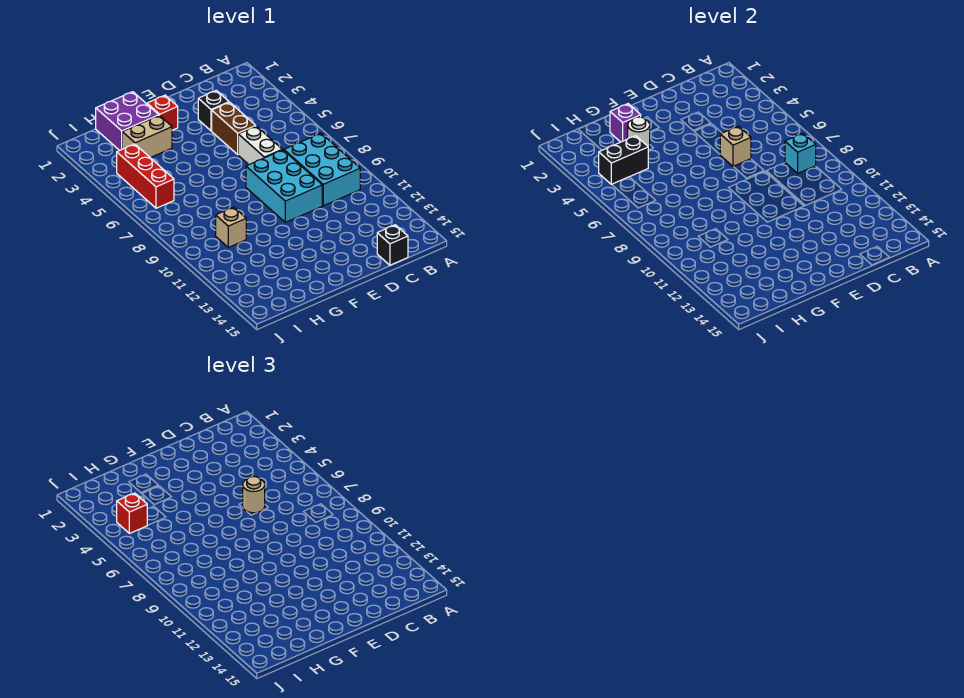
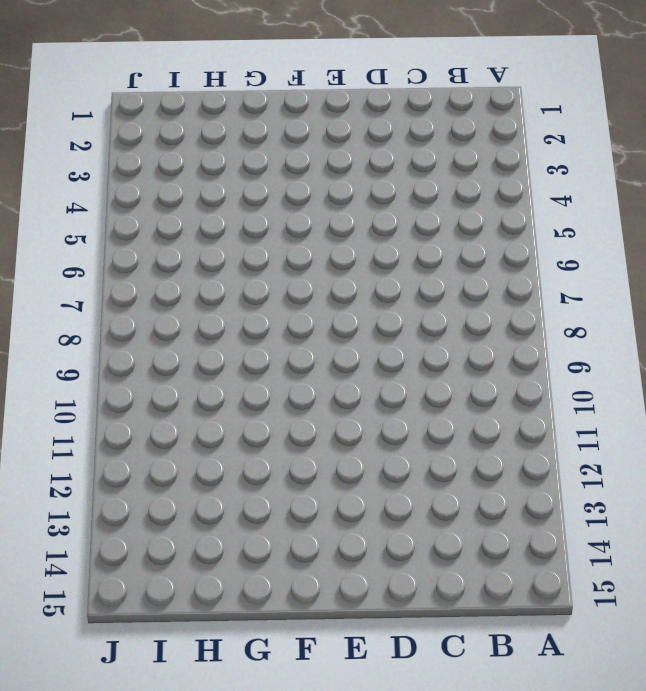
none -> cyan 2x3 brick [284,133,360,206]
none -> black 1x1 brick [377,225,408,265]
none -> black 1x1 brick [198,90,229,131]

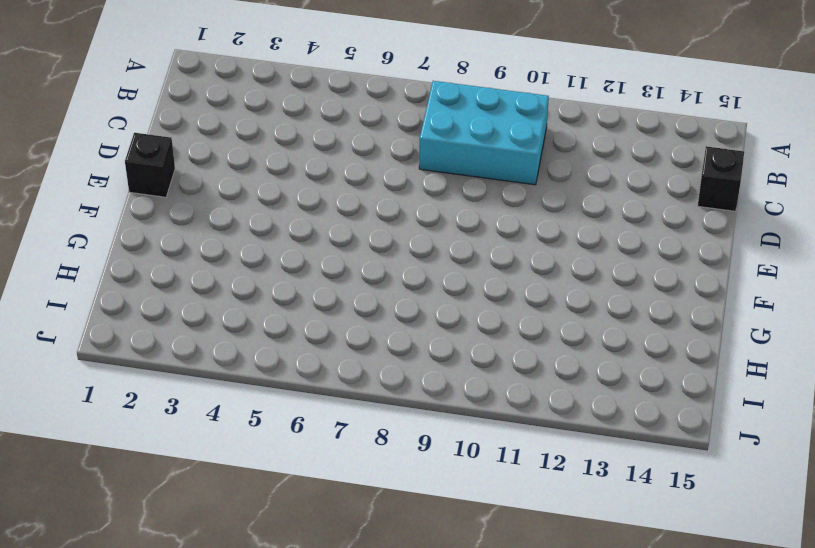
black 1x1 brick [125,133,175,197] -> black 1x1 brick moved to [198,90,229,131]
none -> brown 1x2 brick [212,102,255,154]
none -> white 1x2 brick [238,126,282,165]
none -> cyan 2x3 brick [246,150,322,222]

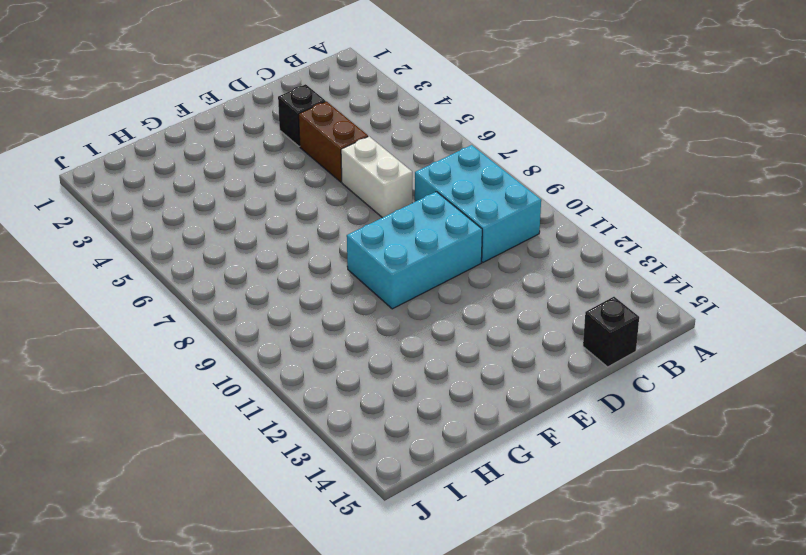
cyan 2x3 brick [347,192,482,309] -> cyan 2x3 brick turned to [246,150,322,222]
none -> red 1x1 brick [147,95,178,130]
none -> purple 2x2 brick [96,92,159,151]
none -> tan 1x2 brick [122,115,172,158]

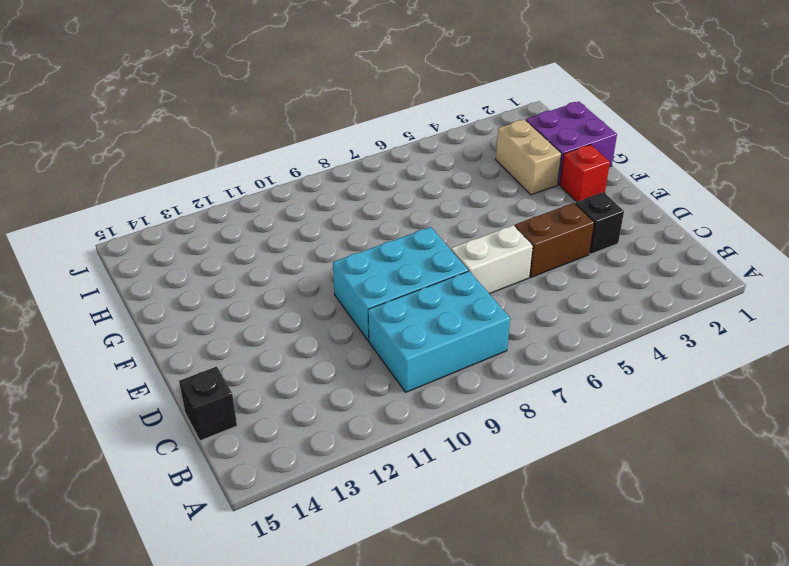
none -> tan 1x1 brick [216,207,246,247]
none -> red 1x3 brick [117,144,174,208]
none -> cyan 1x1 brick [785,133,816,173]

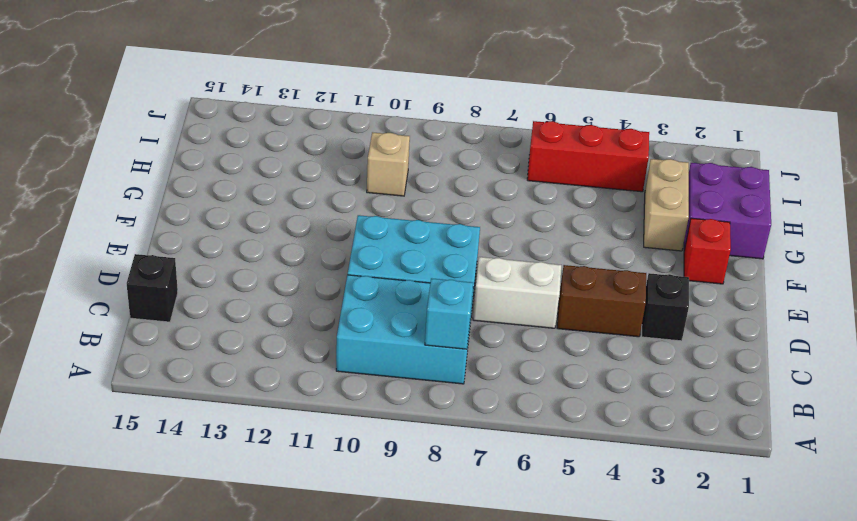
none -> tan 1x1 brick [720,126,751,167]
none -> purple 1x1 brick [610,104,641,142]
none -> white 1x1 round brick [628,117,650,149]

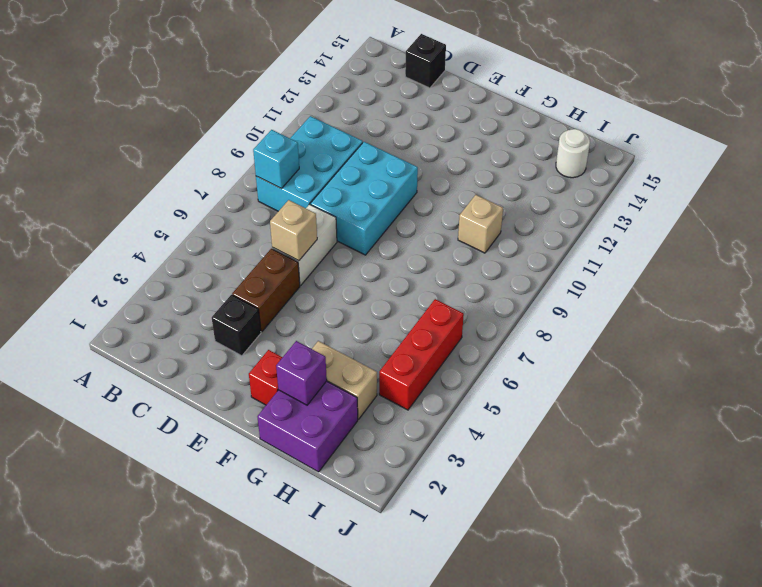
white 1x1 round brick [556,129,590,178] -> white 1x1 round brick moved to [628,117,650,149]
none -> black 1x2 brick [599,136,648,184]
none -> tan 1x1 round brick [243,476,265,513]
none -> red 1x1 brick [117,493,147,533]

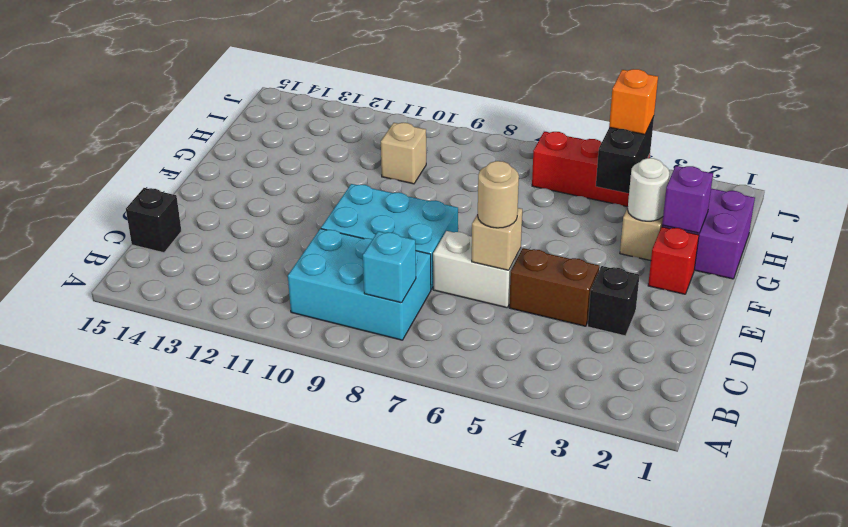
orange 1x1 brick [609,69,658,134] -> red 1x1 brick [117,493,147,533]

